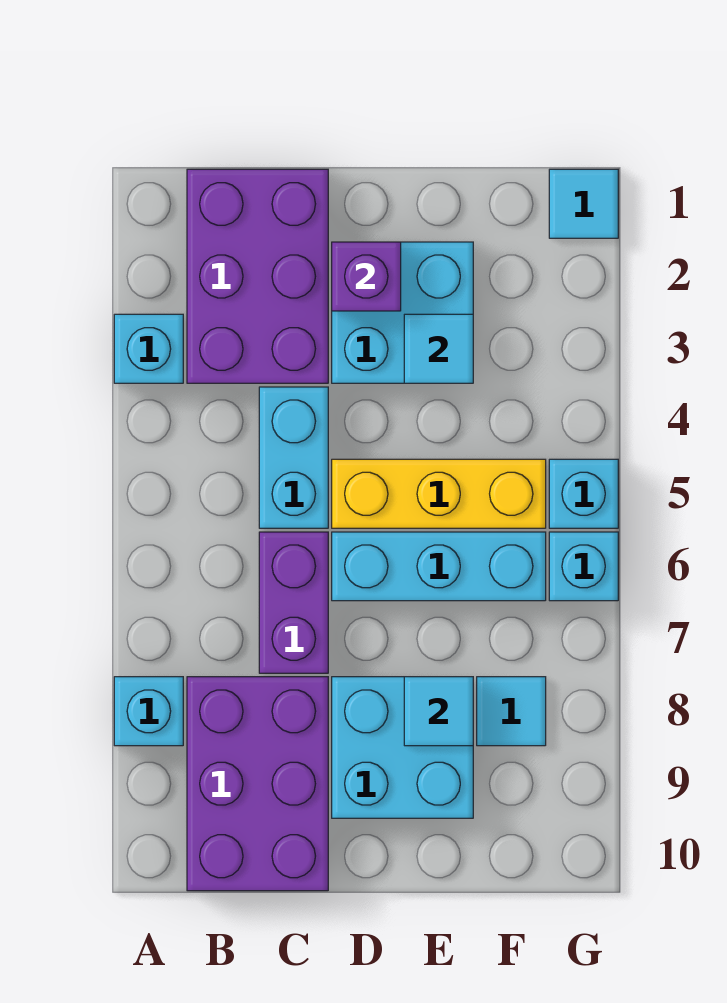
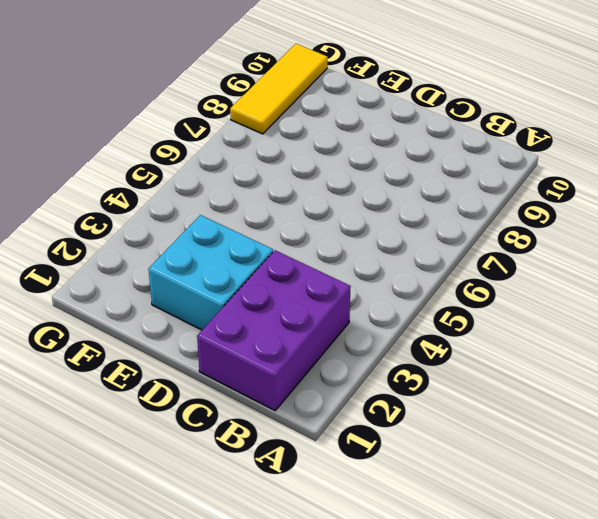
yellow 1x3 tile [230,44,328,134] -> none
none -> cyan 1x1 brick [114,314,183,383]
none -> cyan 1x1 brick [114,677,183,746]
none -> purple 2x3 brick [187,677,328,891]

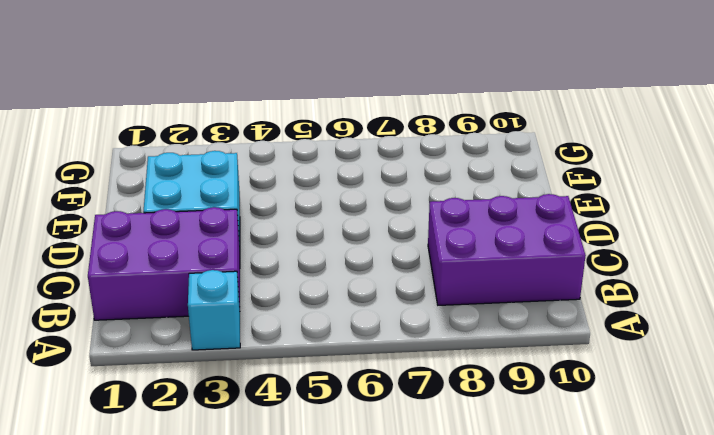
none -> cyan 1x1 brick [114,677,183,746]
none -> cyan 1x2 brick [259,387,328,528]
none -> purple 1x2 brick [259,532,328,673]

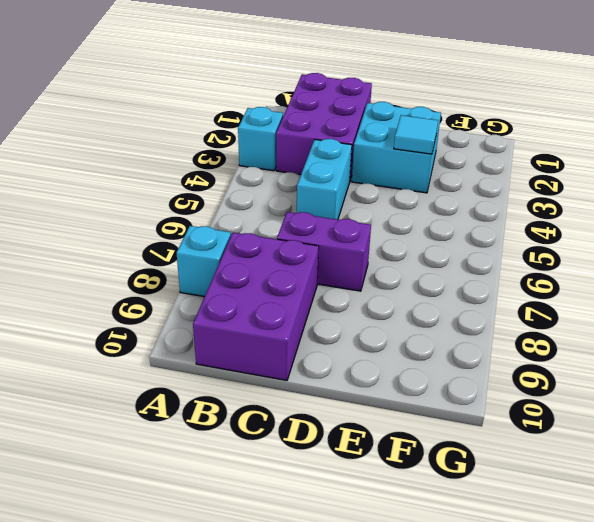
purple 1x2 brick [277,212,371,291] -> purple 1x2 brick turned to [259,532,328,673]
none -> yellow 1x3 brick [332,459,546,528]
none -> cyan 1x3 brick [332,532,546,601]
none -> cyan 2x2 brick [332,677,473,818]

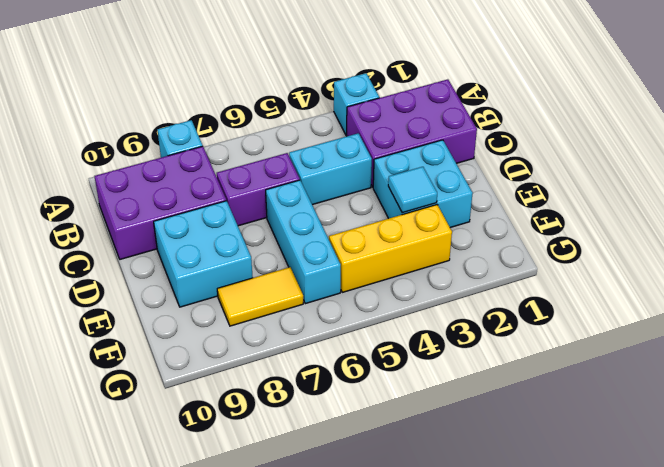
yellow 1x3 brick [329,205,452,292] -> yellow 1x3 brick turned to [332,459,546,528]
yellow 1x2 tile [217,267,303,326] -> cyan 1x1 tile [477,677,546,746]
none -> cyan 1x1 tile [549,169,618,238]
none -> cyan 1x1 brick [549,459,618,528]
none -> cyan 1x1 brick [549,532,618,601]

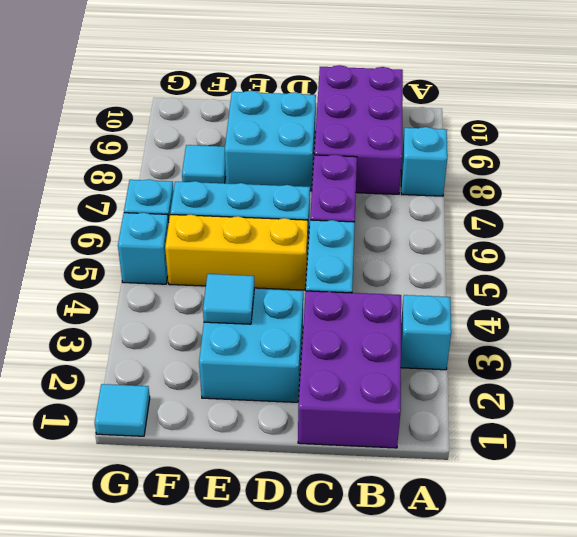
none -> purple 1x1 brick [332,242,401,311]
none -> cyan 1x1 tile [404,677,473,746]

